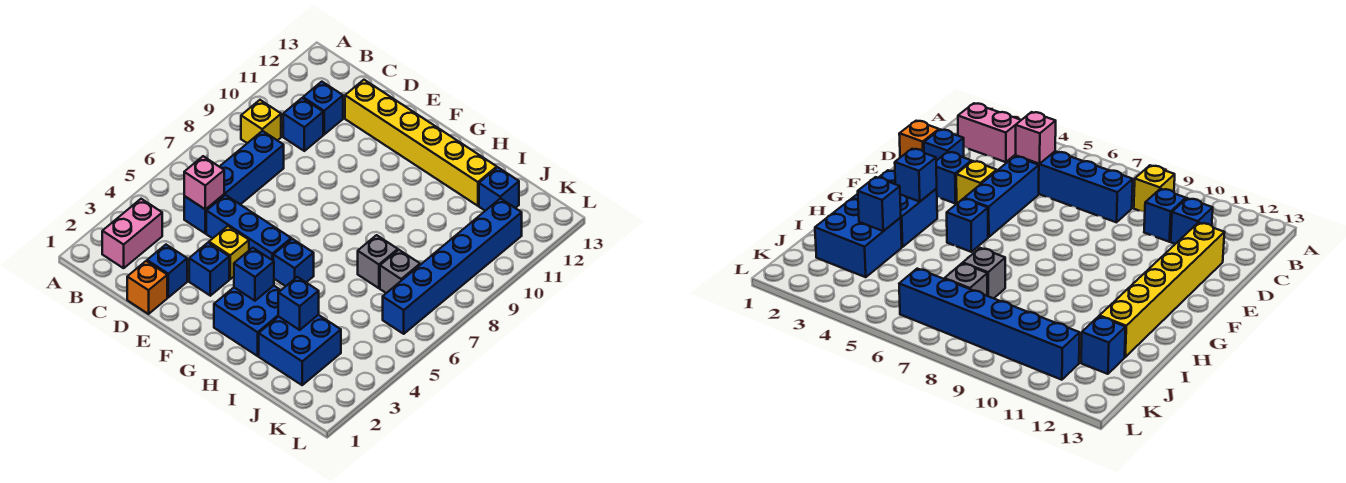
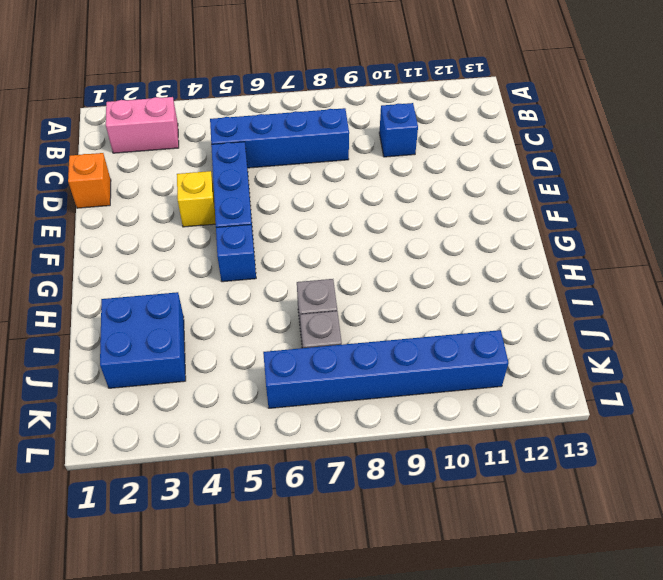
none -> yellow 1x1 brick [241,100,281,143]
none -> blue 1x1 brick [303,82,343,134]
none -> blue 1x1 brick [147,245,187,297]

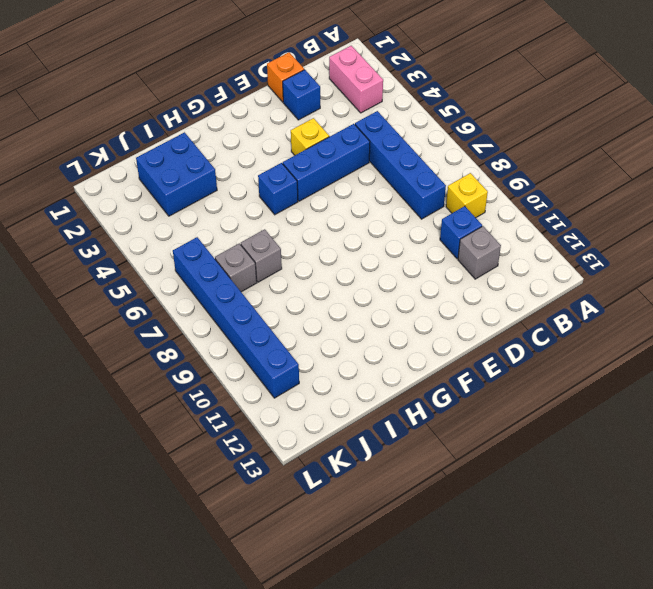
grey 1x1 brick [458,226,501,279] -> blue 1x1 brick [303,82,343,134]
none -> yellow 1x6 brick [345,80,497,206]
none -> blue 1x1 brick [189,243,229,296]
none -> blue 2x2 brick [214,286,281,356]

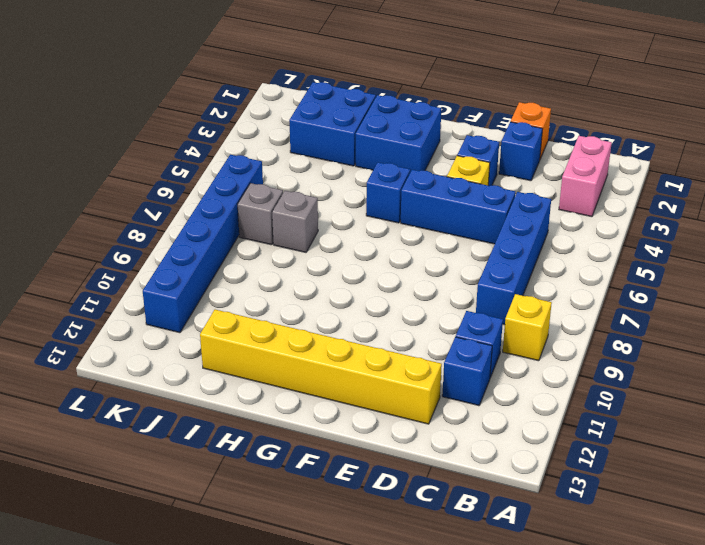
none -> blue 1x1 brick [479,167,519,211]
none -> pink 1x1 brick [184,156,224,209]
none -> blue 1x1 brick [234,248,274,301]

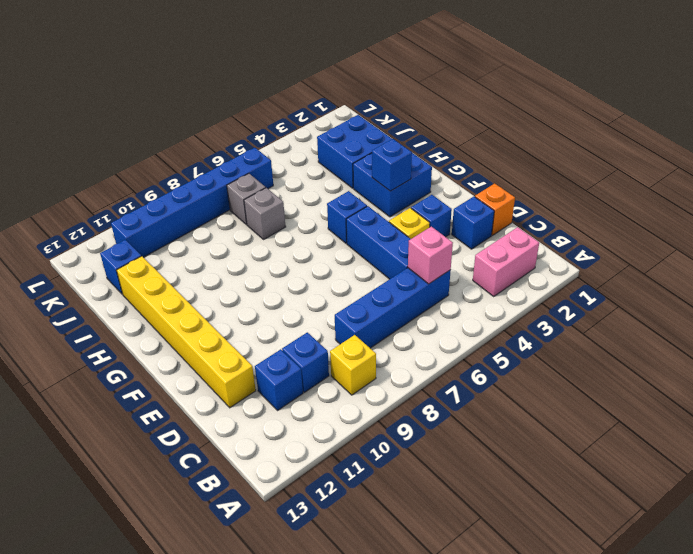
none -> blue 1x1 brick [278,277,319,330]

